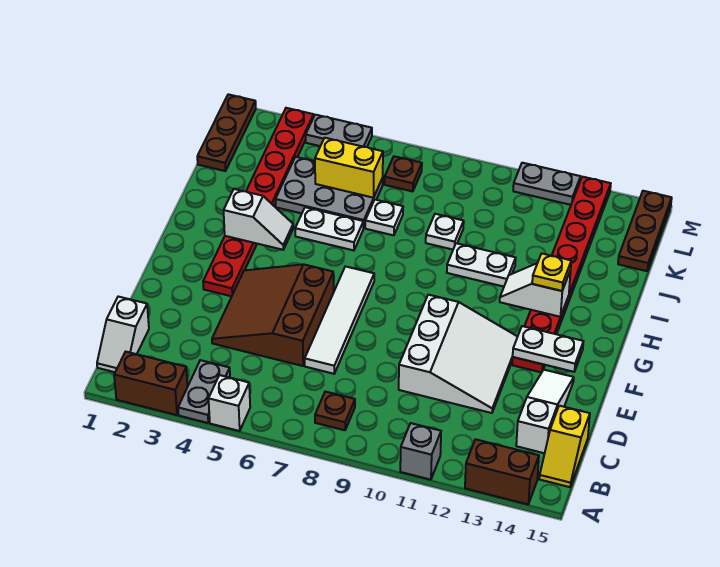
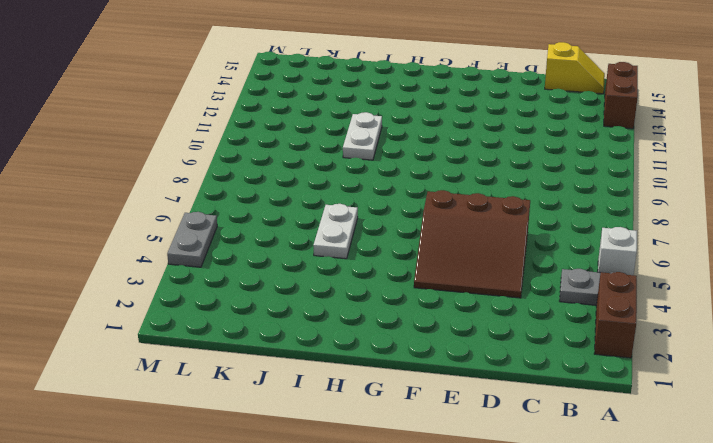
none -> grey 1x1 brick [400,423,441,480]
none -> white 1x2 slope [97,297,149,372]
none -> brown 1x1 plate [315,392,355,430]

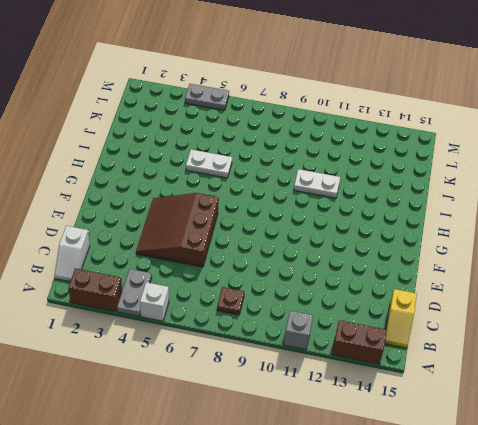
none -> white 1x3 slope [516,370,574,453]
none -> white 1x4 tile [305,266,374,374]
none -> white 3x3 slope [399,295,518,413]

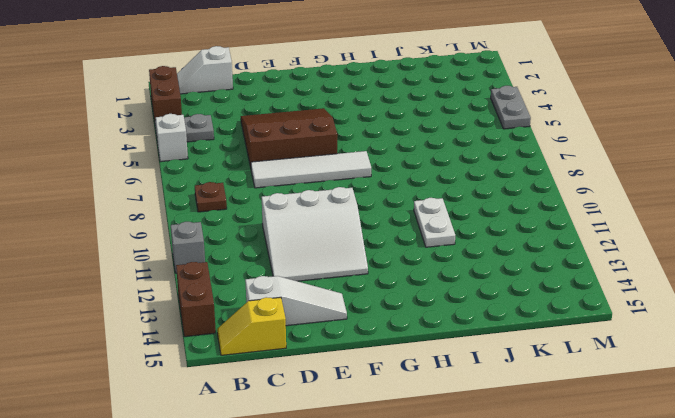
none -> red 1x8 plate [203,108,314,296]
none -> red 1x8 plate [512,177,611,373]
none -> white 1x2 plate [295,207,363,250]

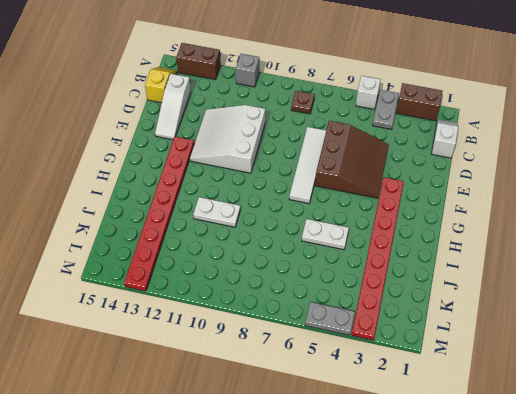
none -> grey 2x3 plate [275,157,383,228]
none -> white 1x1 plate [365,200,403,235]
none -> white 1x1 plate [426,214,464,250]

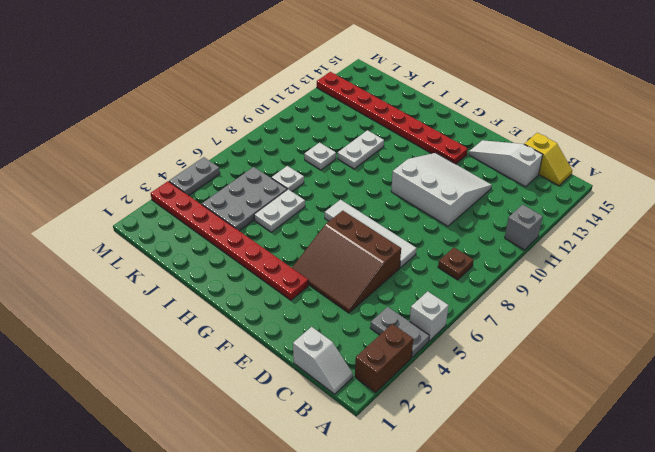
none -> brown 1x2 brick [465,439,539,504]
none -> brown 1x3 plate [197,94,256,171]
none -> brown 1x3 plate [618,191,672,271]

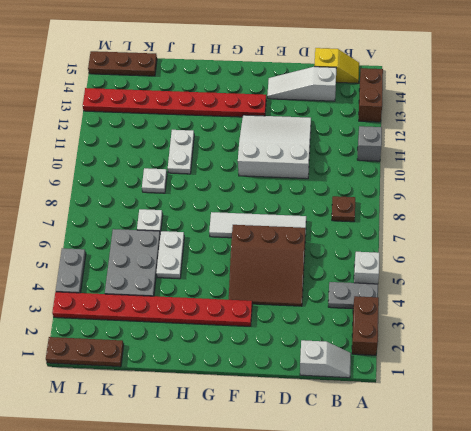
none -> brown 1x1 plate [385,156,422,192]
none -> grey 1x2 plate [513,163,581,205]
none -> white 1x2 plate [513,326,583,372]

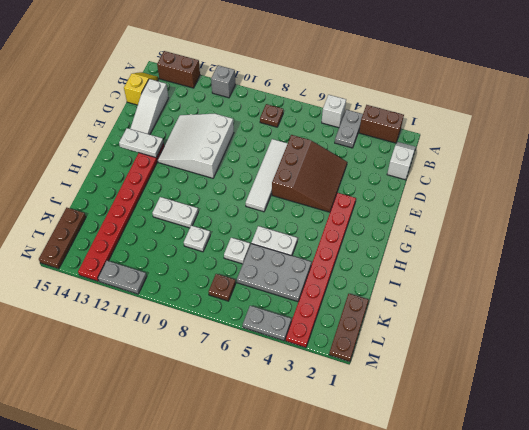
none -> white 1x2 slope [224,189,293,250]
none -> white 1x2 slope [500,263,571,317]
none -> yellow 1x2 brick [315,138,383,198]

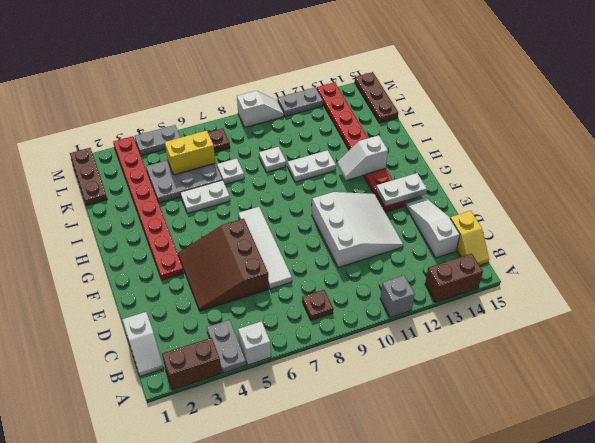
white 1x2 slope [237,91,284,127] -> white 1x2 slope moved to [224,189,293,250]
none -> yellow 1x1 plate [532,253,571,291]

